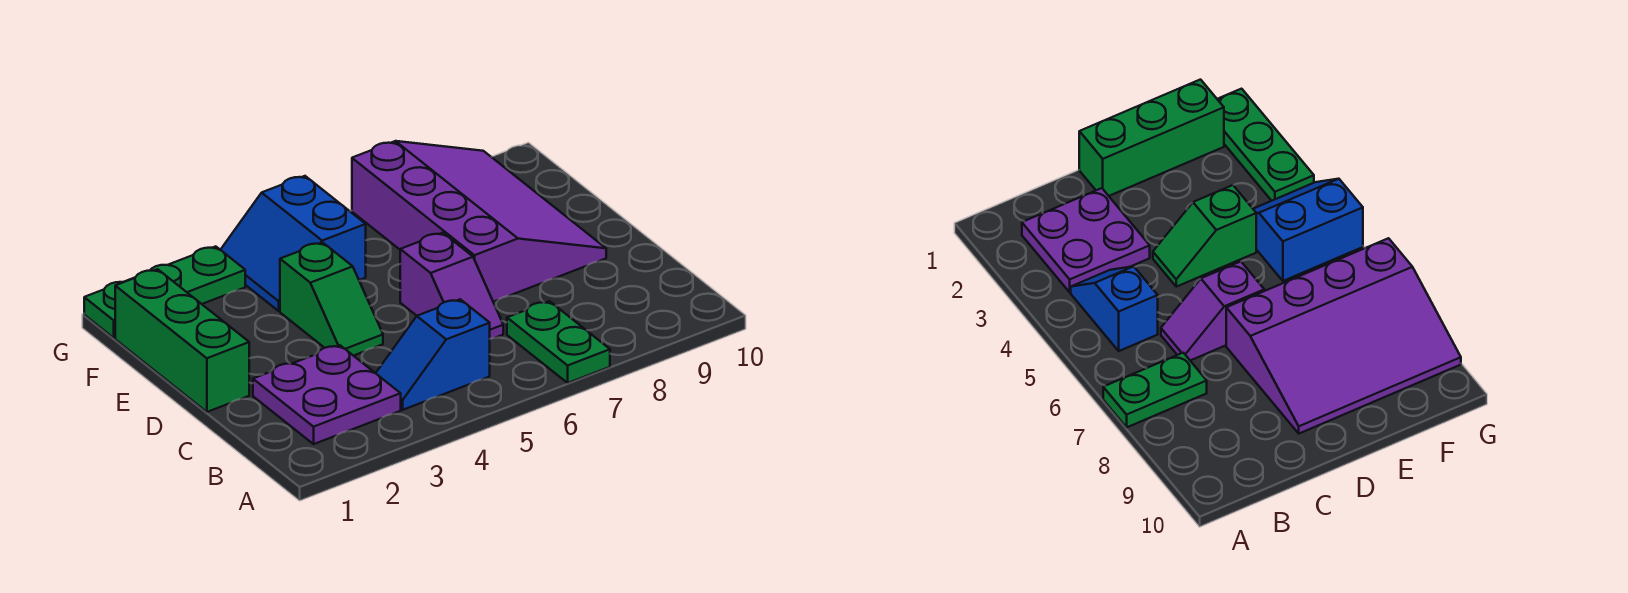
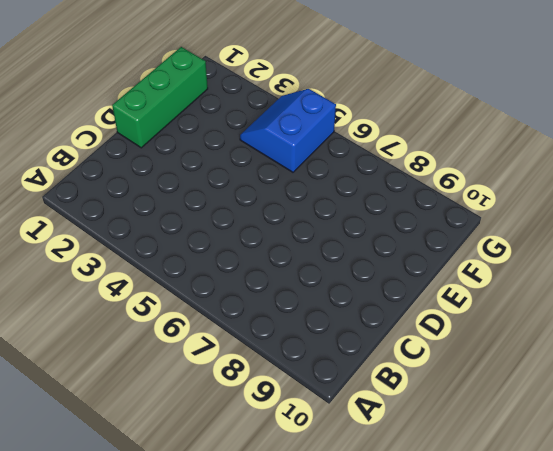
none -> green 1x2 plate [507,301,610,383]
none -> purple 2x2 plate [253,345,401,444]

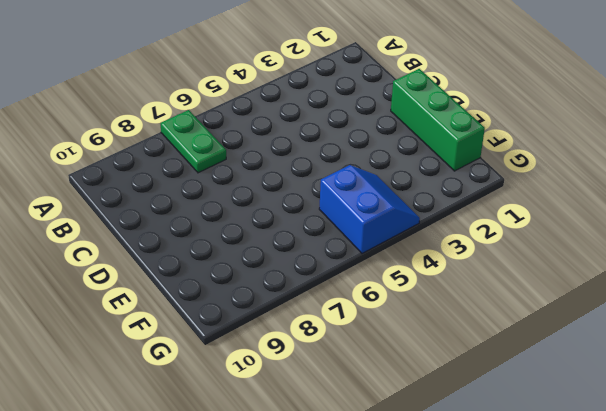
none -> purple 2x2 plate [253,345,401,444]
none -> blue 1x2 slope [376,299,490,410]

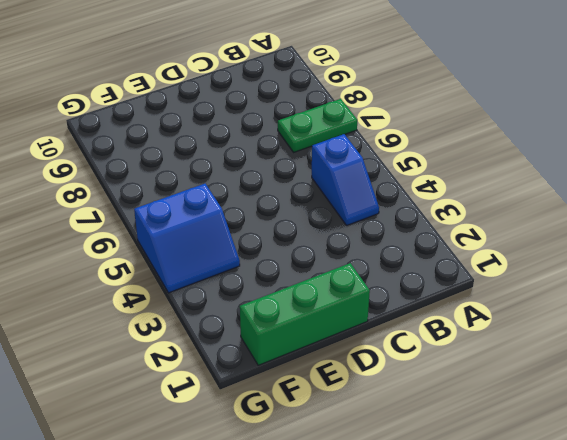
none -> purple 2x2 plate [253,345,401,444]
none -> purple 1x2 slope [400,233,503,339]

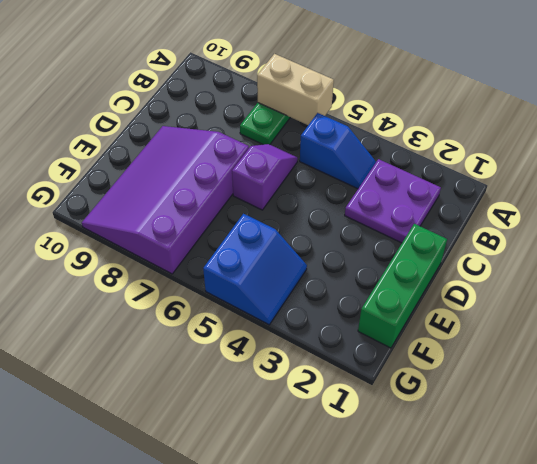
tan 1x2 brick [257,54,334,125] -> none
none -> green 1x2 slope [280,242,383,356]
none -> green 1x3 plate [84,246,245,338]

